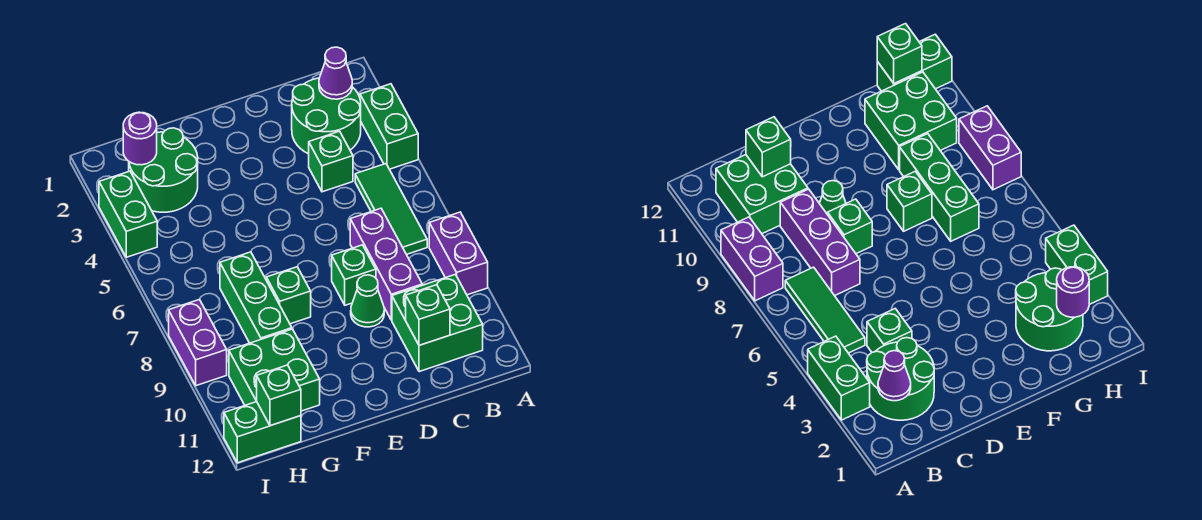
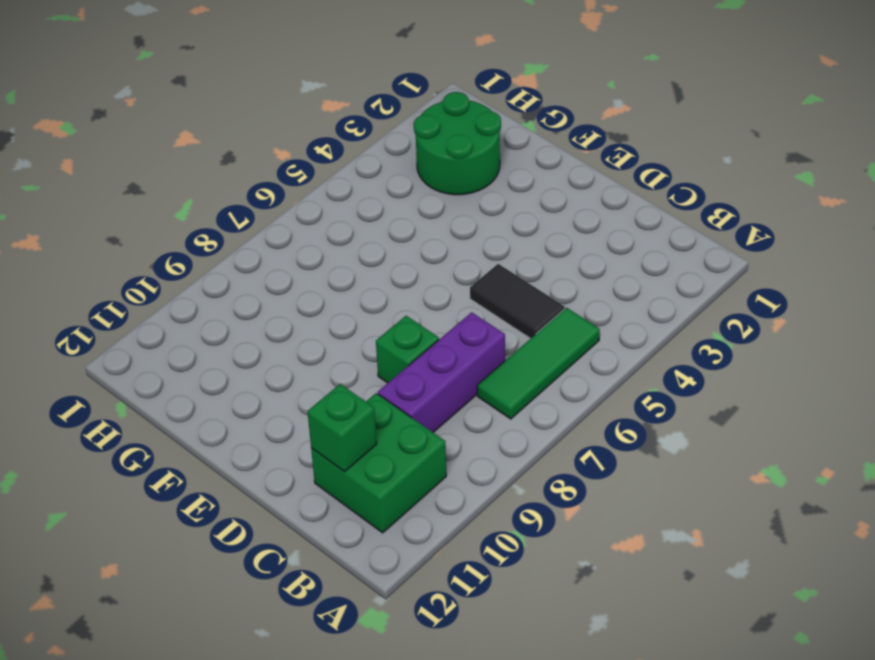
black 1x2 tile [470,264,565,339] -> none
none -> green 1x2 brick [360,84,418,169]
none -> purple 1x2 brick [429,212,488,295]
none -> green 2x2 round brick [292,78,361,154]

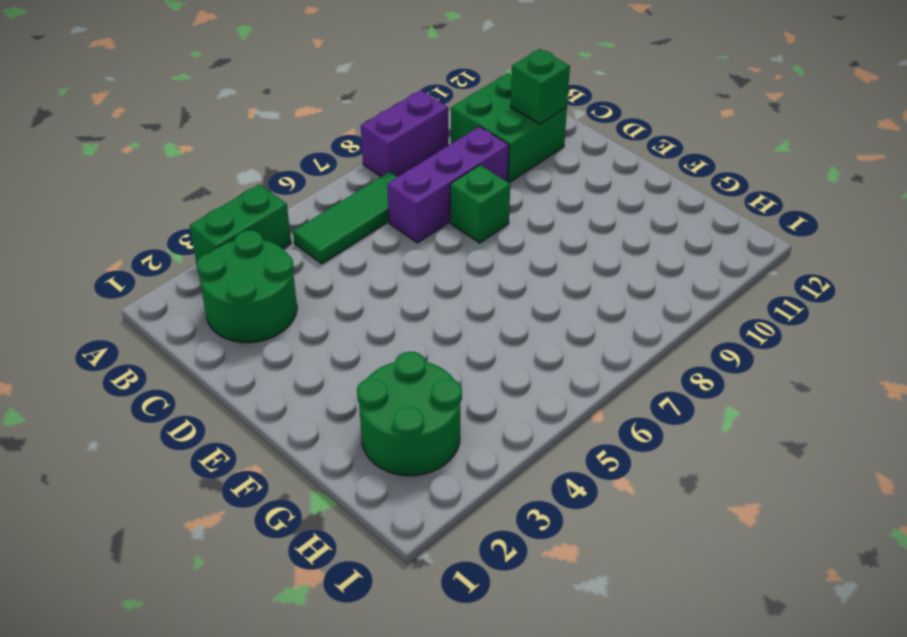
none -> green 1x1 brick [309,131,353,192]
none -> green 1x1 cone [351,275,384,327]
none -> green 1x1 brick [266,267,311,324]

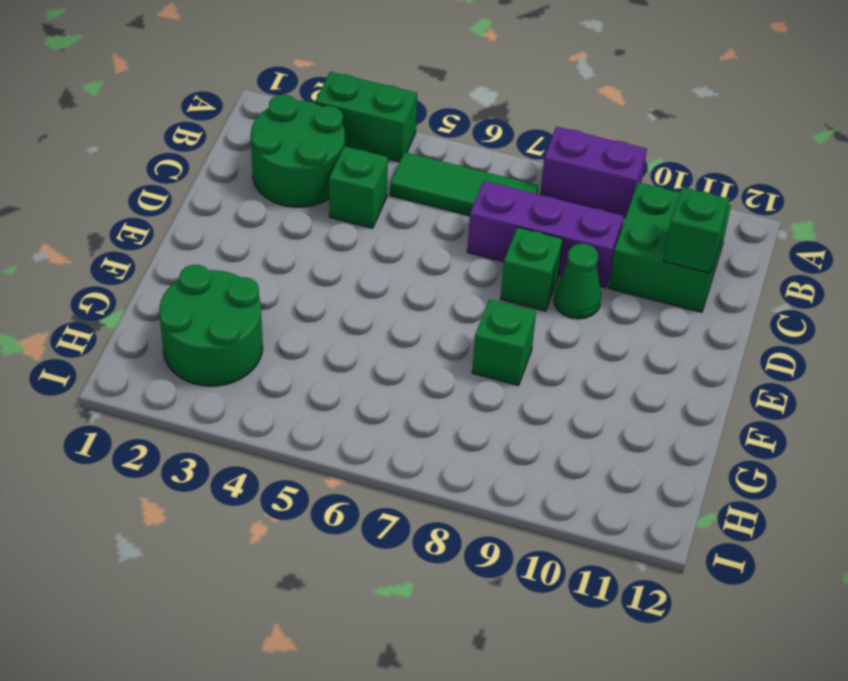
none -> green 1x3 brick [220,252,292,343]
none -> green 2x2 brick [229,329,320,411]
none -> green 1x2 brick [224,402,301,463]

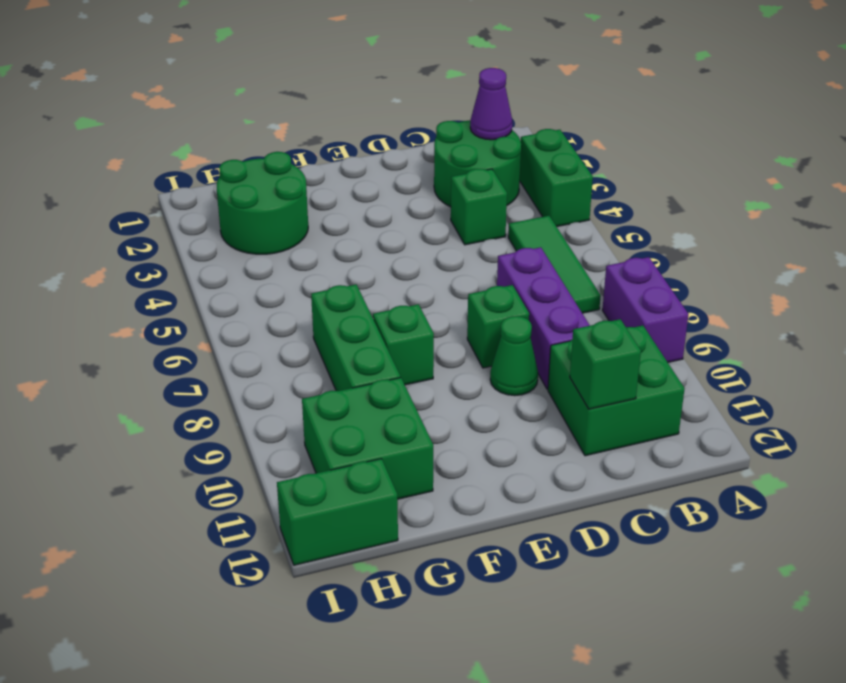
none -> green 1x2 brick [99,171,157,257]
none -> purple 1x2 brick [169,299,227,386]
none -> purple 1x1 round brick [123,112,157,165]

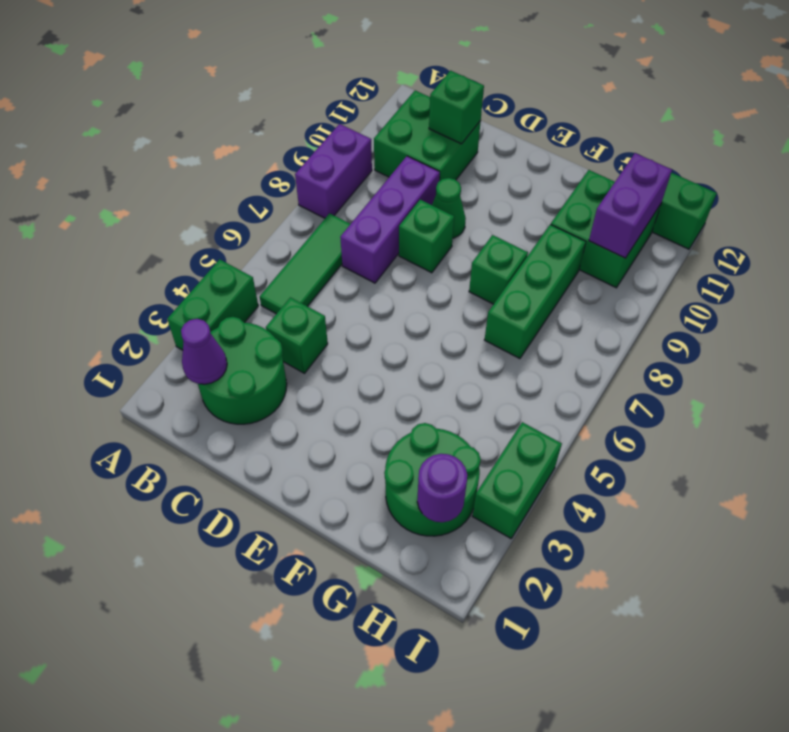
purple 1x2 brick [589,153,672,258] -> purple 1x2 brick moved to [169,299,227,386]
none -> green 1x1 brick [257,365,301,426]

